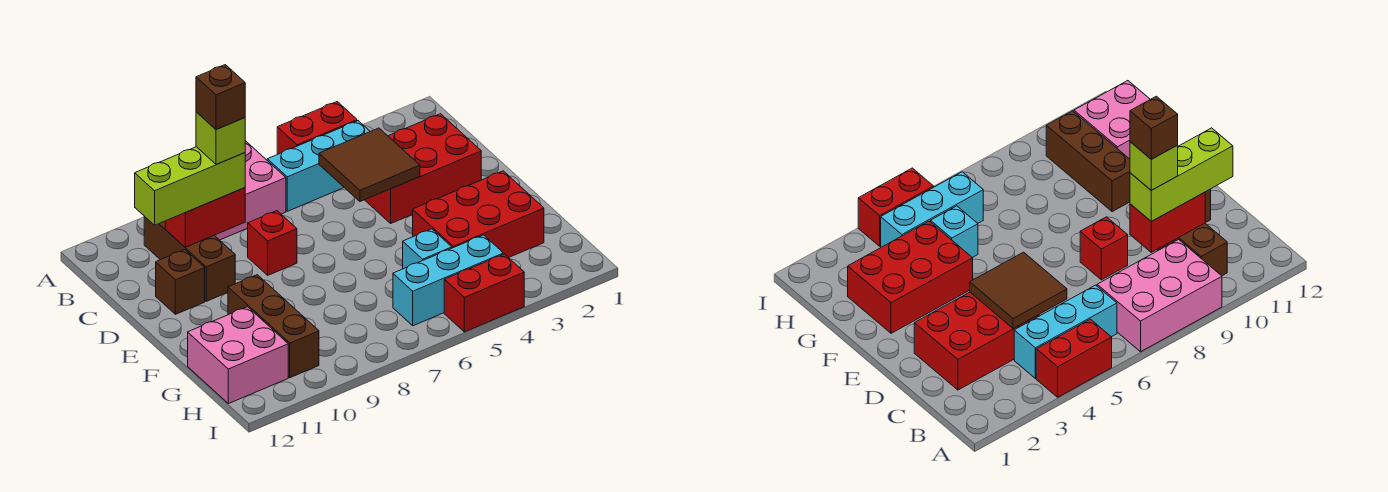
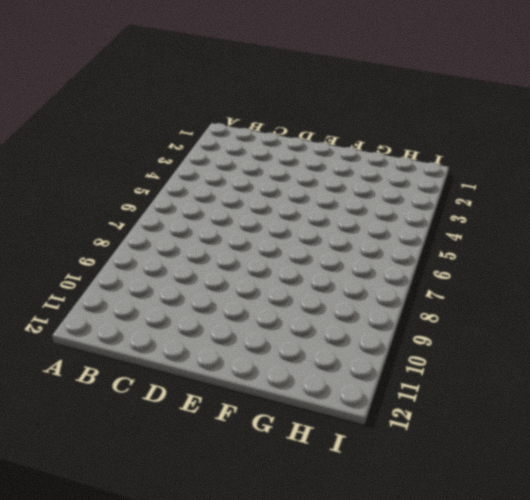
none -> red 1x2 brick [277,102,357,154]
none -> pink 2x3 brick [215,141,286,240]
none -> cyan 1x3 brick [267,121,370,211]

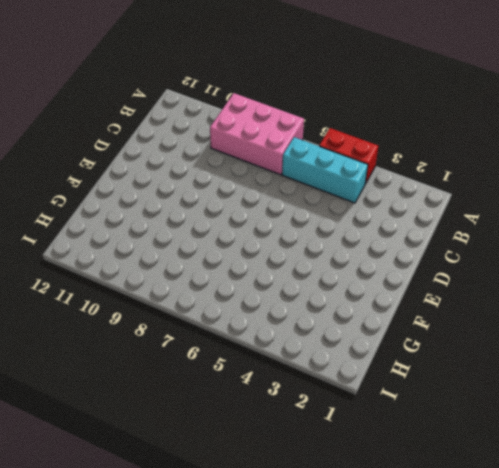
none -> brown 1x3 brick [144,216,235,301]
none -> red 2x3 brick [365,114,481,223]
none -> red 1x1 brick [248,211,297,275]

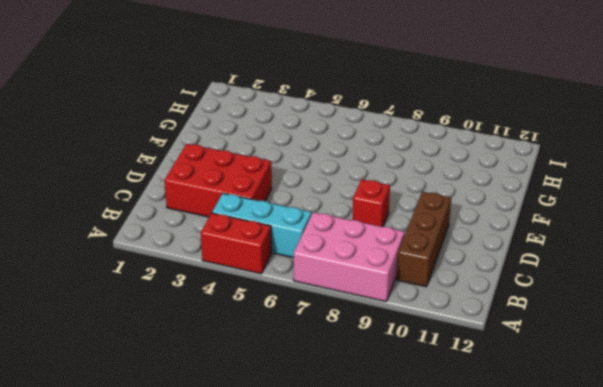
none -> brown 1x1 brick [156,250,205,314]
none -> red 2x3 brick [413,171,544,258]
none -> brown 1x3 brick [228,275,319,378]

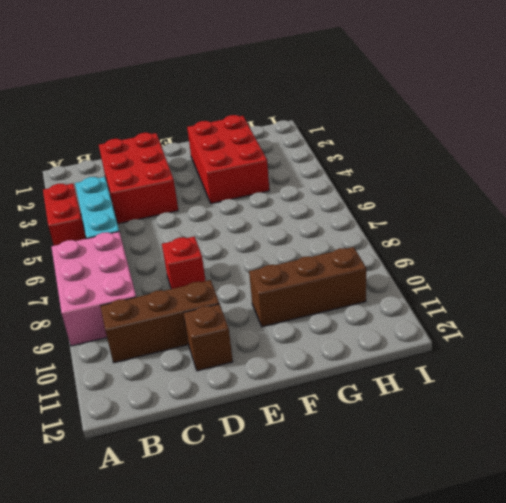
none -> cyan 1x1 brick [403,229,452,269]
none -> pink 2x2 brick [188,307,288,404]
none -> cyan 1x3 brick [393,235,503,326]

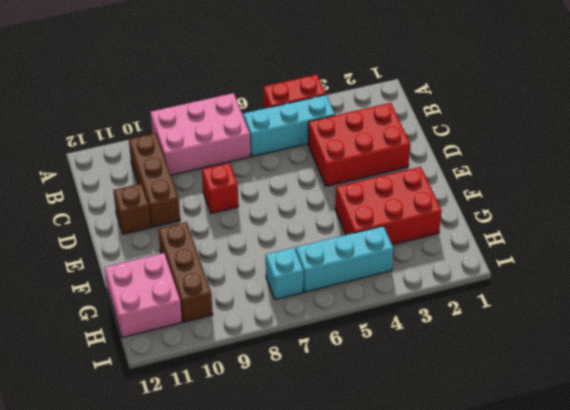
cyan 1x1 brick [266,248,303,300] -> cyan 1x1 brick moved to [403,229,452,269]
none -> red 1x2 brick [444,254,524,332]
none -> brown 2x2 tile [319,128,420,201]
none -> red 1x2 brick [165,188,245,247]

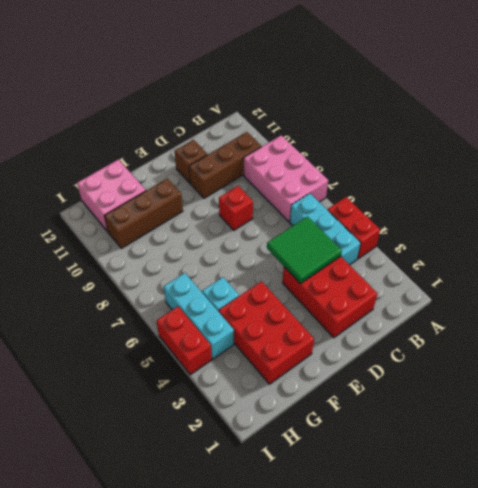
green 2x2 tile [267,217,342,284] -> brown 2x2 tile [319,128,420,201]
none -> red 1x2 brick [165,188,245,247]
none -> lime 1x3 brick [135,147,245,225]
none -> lime 1x1 brick [196,112,245,165]

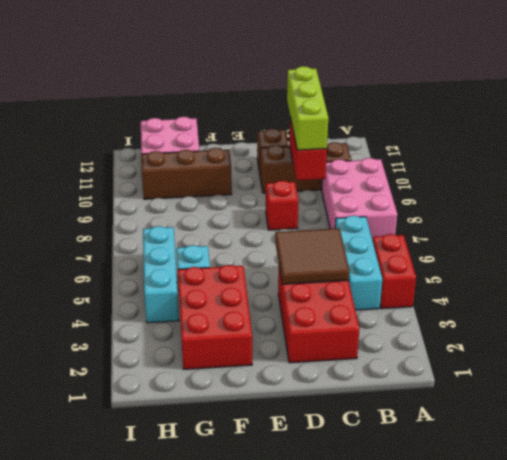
none -> red 1x2 brick [444,254,524,332]
none -> lime 1x1 brick [196,112,245,165]
none -> brown 1x1 brick [196,65,245,130]

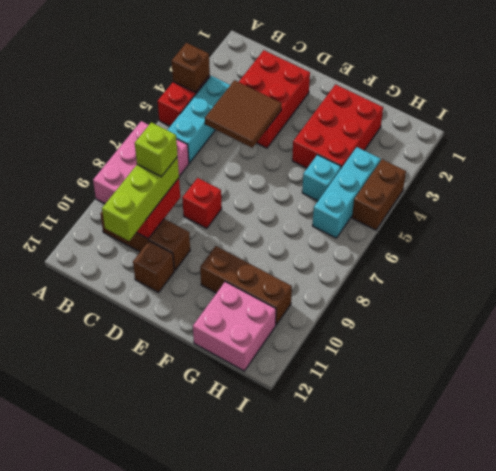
brown 1x1 brick [172,43,210,92] -> brown 1x1 brick moved to [196,65,245,130]
brown 1x2 brick [352,159,406,230] -> red 1x2 brick [444,254,524,332]

